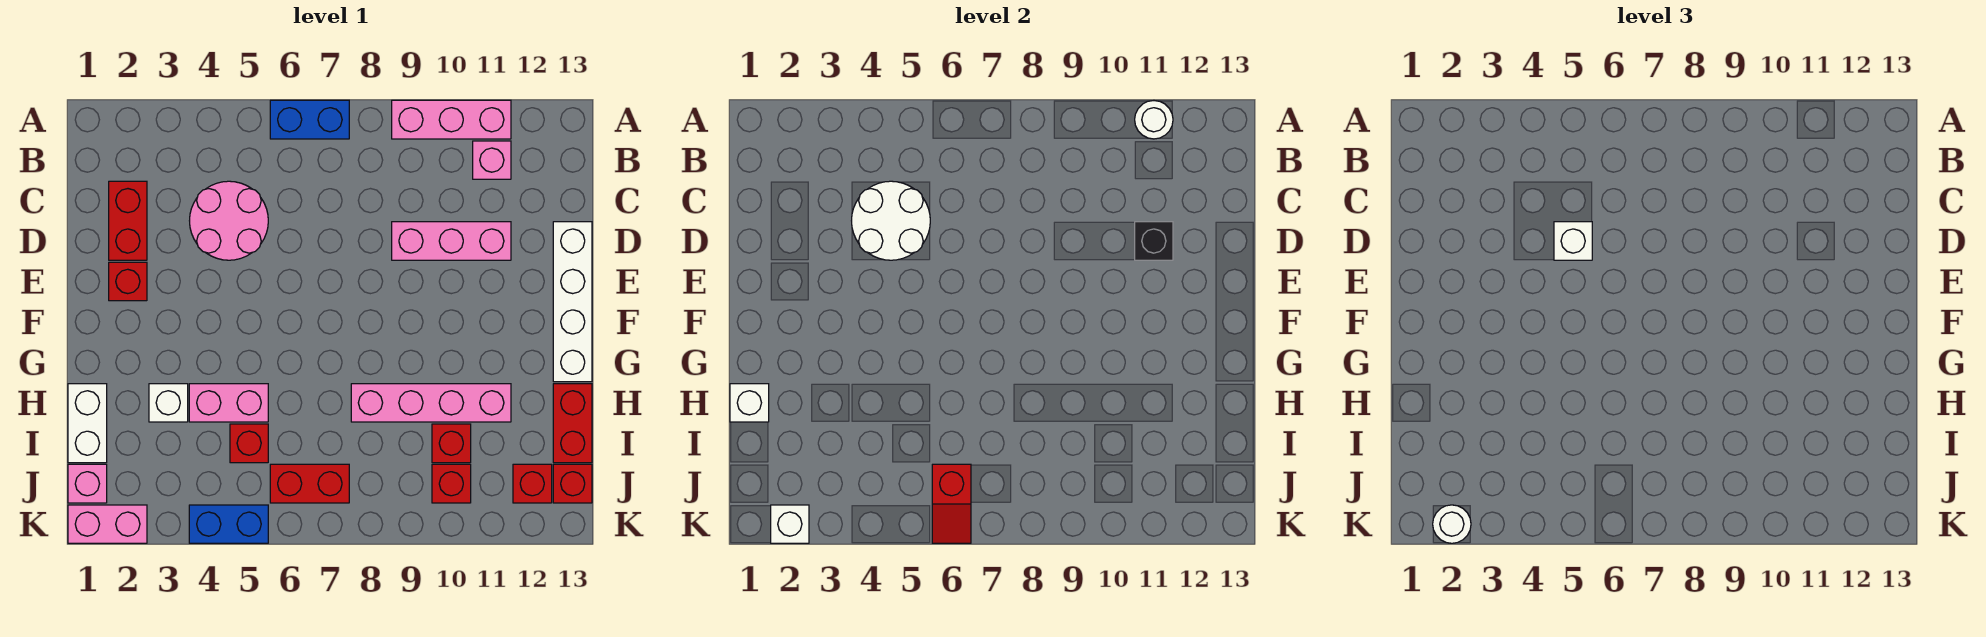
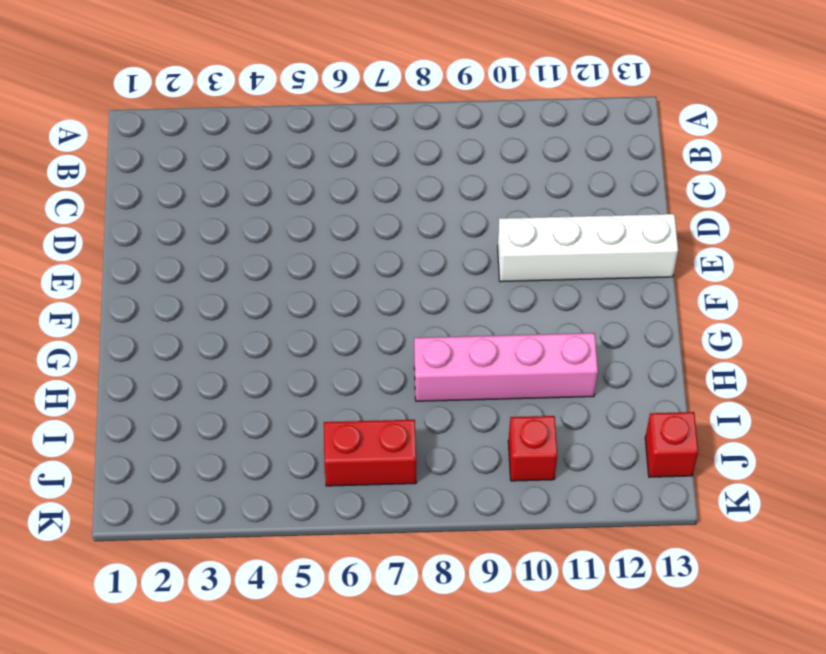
white 1x4 brick [498,214,678,282] -> white 1x4 brick turned to [553,222,592,382]
none -> blue 1x2 brick [270,100,349,139]
none -> pink 1x3 brick [392,100,511,139]
none -> pink 1x1 brick [473,141,511,179]
none -> red 1x2 brick [109,181,147,260]

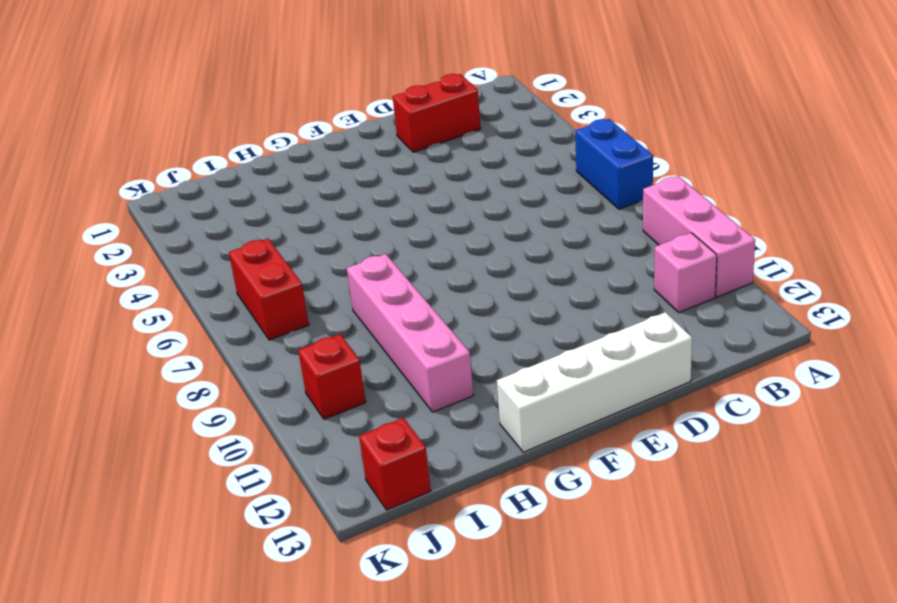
none -> pink 2x2 round brick [190,181,268,260]
none -> pink 1x3 brick [392,222,511,260]
none -> red 1x1 brick [109,262,147,301]
none -> white 1x2 brick [68,384,107,463]

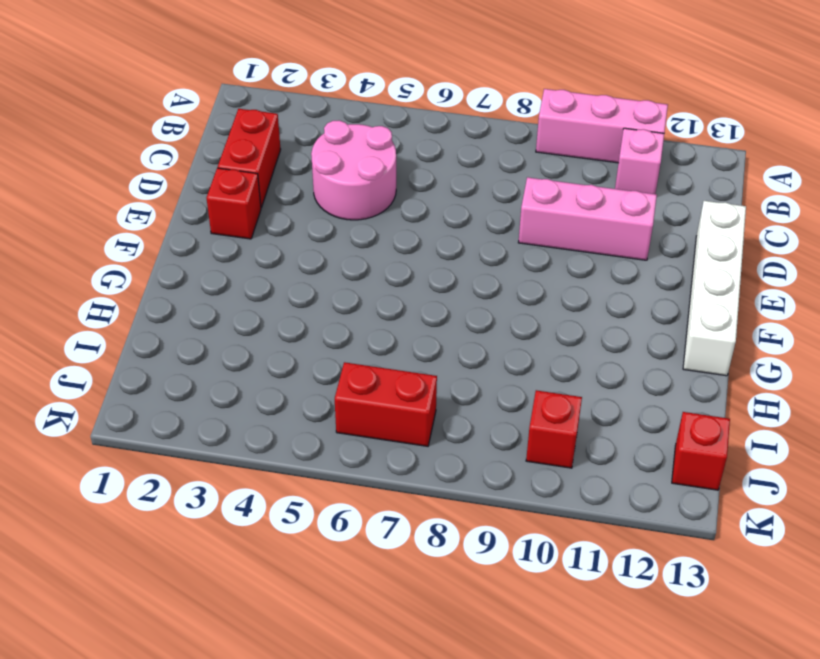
none -> blue 1x2 brick [270,100,349,139]
none -> white 1x2 brick [68,384,107,463]
none -> white 1x1 brick [149,384,188,422]
none -> pink 1x2 brick [189,384,268,422]

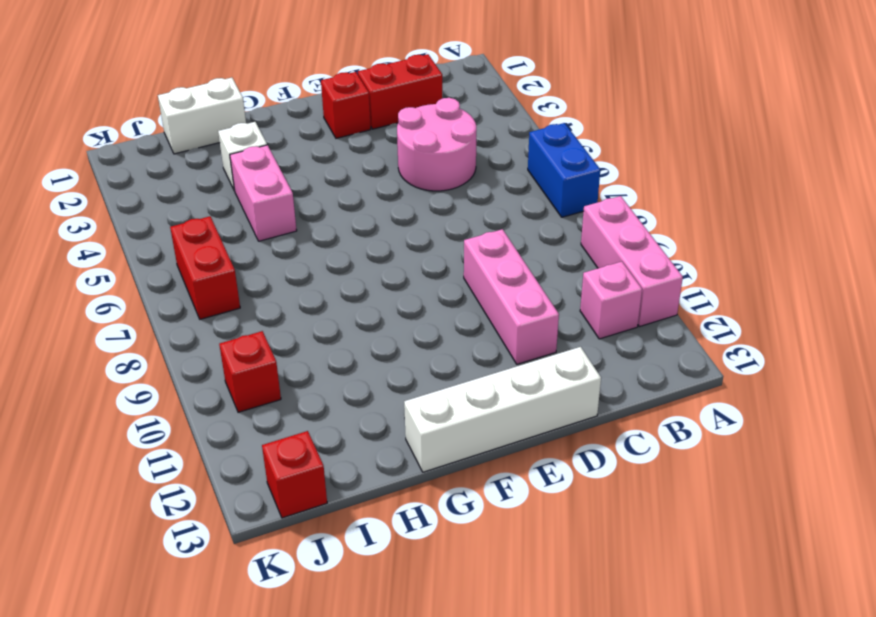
none -> pink 1x4 brick [351,384,511,422]
none -> red 1x2 brick [553,384,592,463]
none -> red 1x1 brick [230,424,268,463]
none -> red 1x1 brick [432,424,471,463]

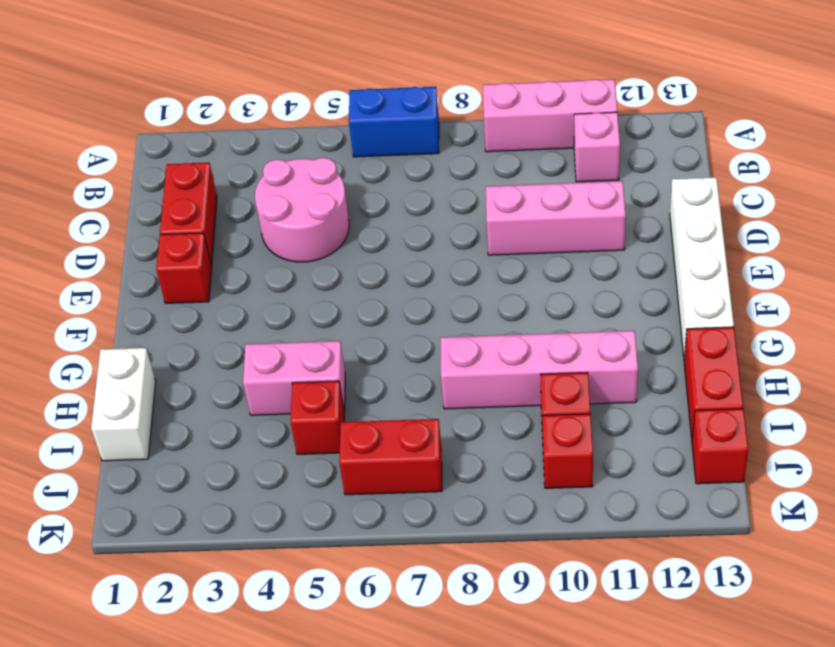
none -> white 1x1 brick [149,384,188,422]
none -> pink 1x1 brick [68,464,107,503]
none -> red 1x1 brick [513,464,552,503]
none -> pink 1x2 brick [68,505,147,543]

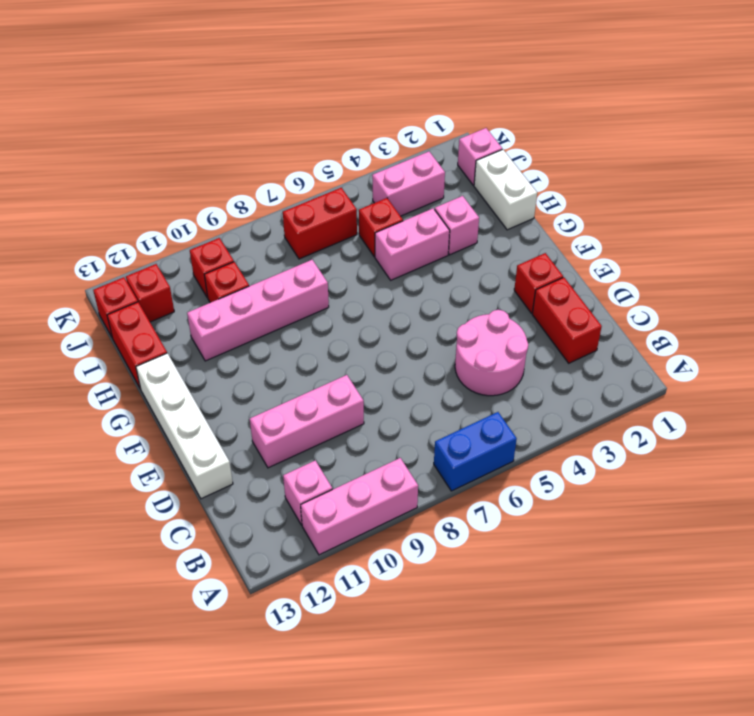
pink 1x1 brick [435,196,479,255] -> white 1x1 brick [149,384,188,422]
pink 1x2 brick [372,152,445,216] -> pink 1x2 brick moved to [68,505,147,543]
none -> blue 1x2 brick [189,505,268,543]
none -> white 1x1 round brick [1135,101,1173,139]
none -> white 2x2 round brick [852,181,930,260]
none -> black 1x1 brick [1135,222,1173,260]

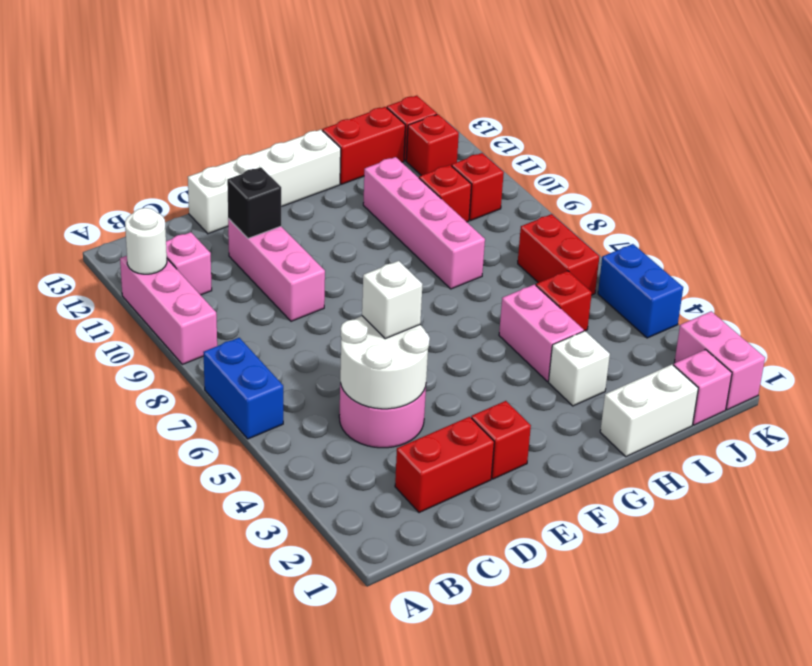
none -> white 1x1 brick [730,384,769,422]
none -> red 1x2 slope [932,464,971,543]
none -> white 1x1 brick [771,505,809,543]
none -> white 1x1 round brick [1433,505,1471,543]

